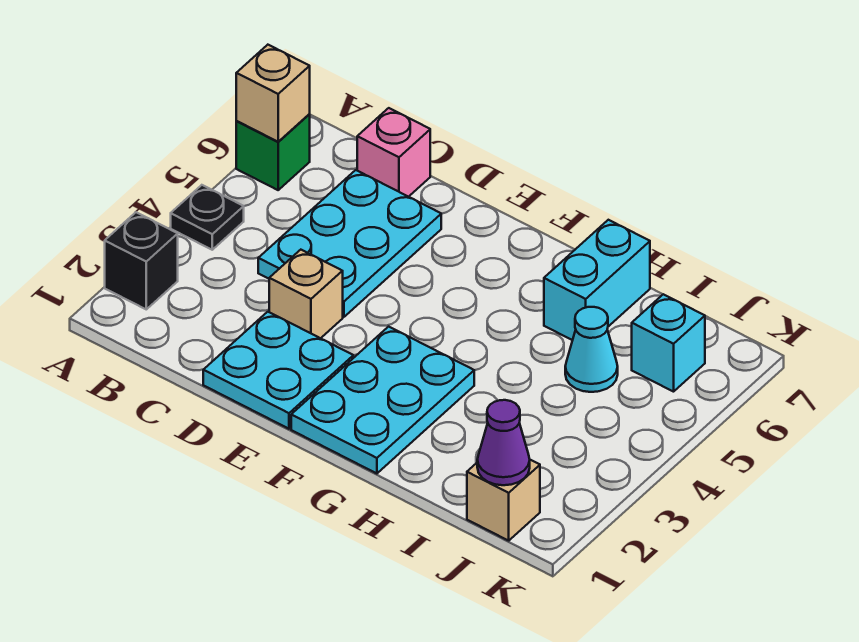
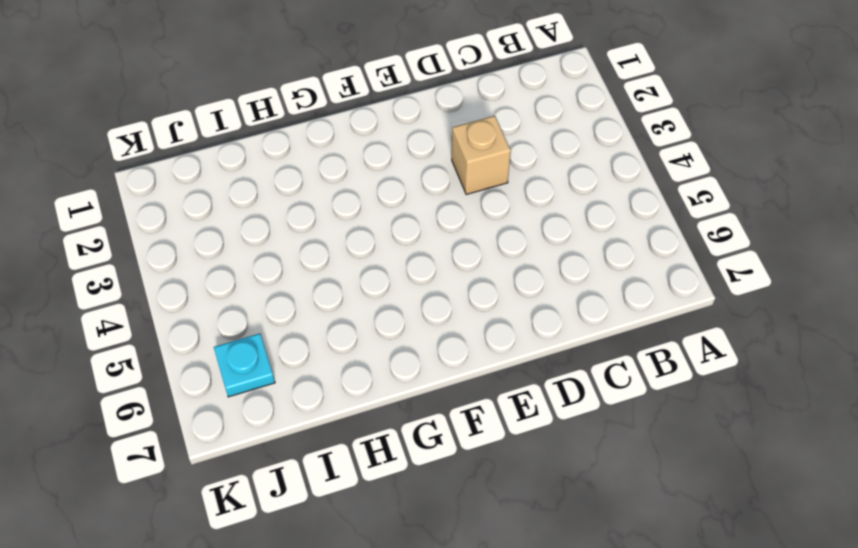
cyan 1x1 plate [214,334,275,397] -> cyan 1x1 brick [632,294,705,392]
none -> black 1x1 brick [105,212,178,309]
none -> black 1x1 plate [171,185,244,250]
none -> green 1x1 brick [236,114,310,190]

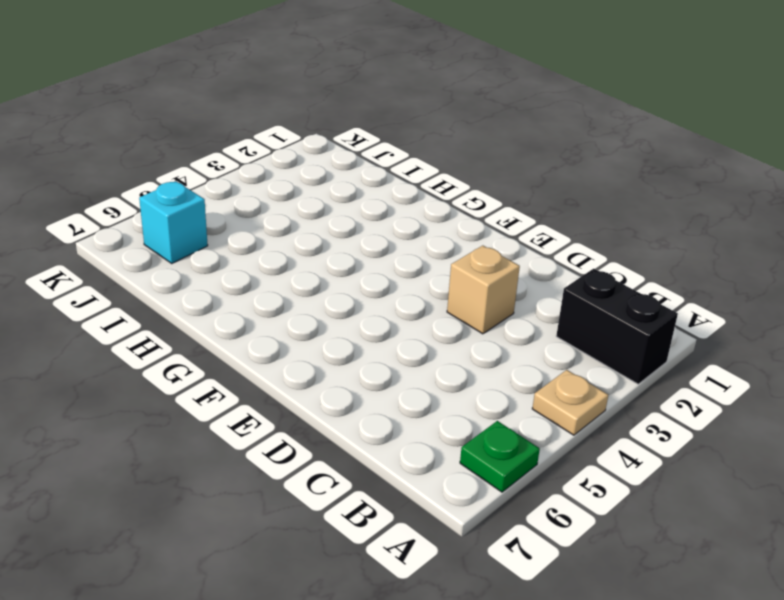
black 1x2 brick [556,269,678,384] -> black 1x1 brick [105,212,178,309]
tan 1x1 plate [532,370,608,435] -> black 1x1 plate [171,185,244,250]
green 1x1 plate [460,421,540,492] -> green 1x1 brick [236,114,310,190]
none -> cyan 2x3 plate [258,170,441,317]
none -> pink 1x1 brick [357,108,430,197]
none -> cyan 2x2 plate [203,312,353,429]

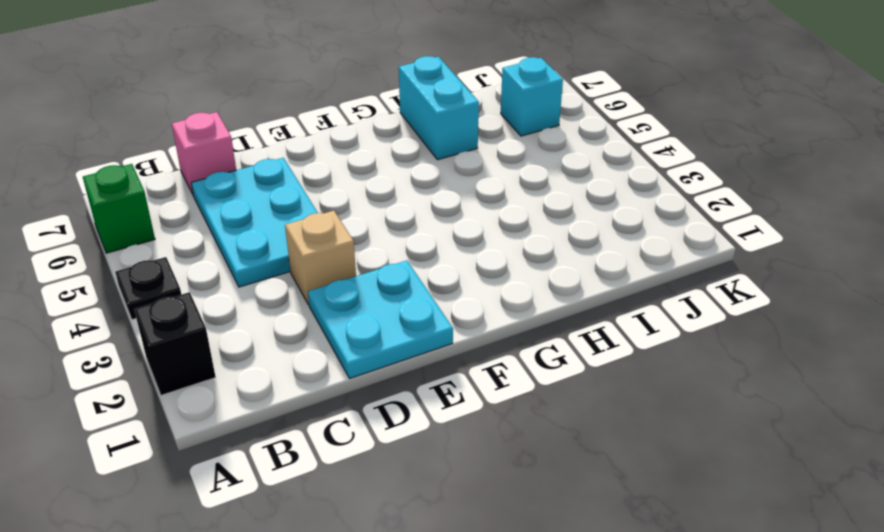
none -> cyan 2x3 plate [291,327,474,474]
none -> cyan 1x1 cone [565,307,618,392]
none -> tan 1x1 brick [467,460,540,541]

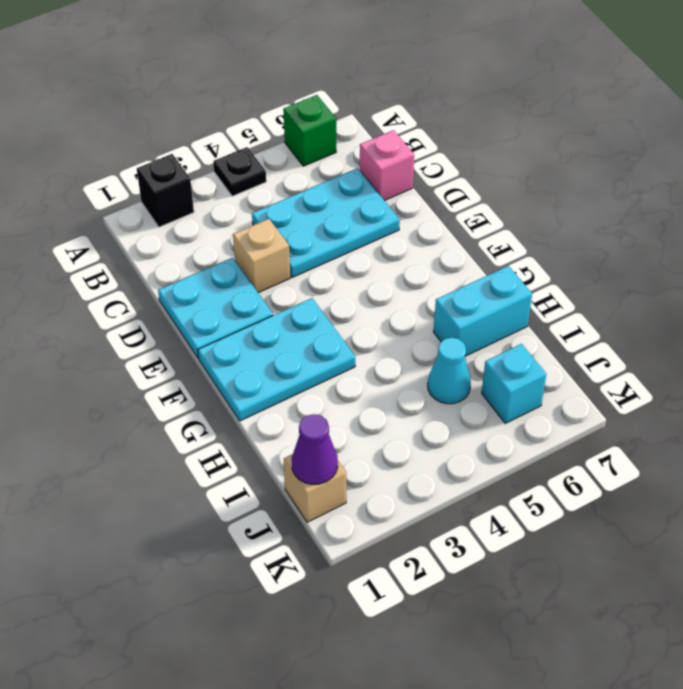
none -> tan 1x1 brick [236,45,310,142]

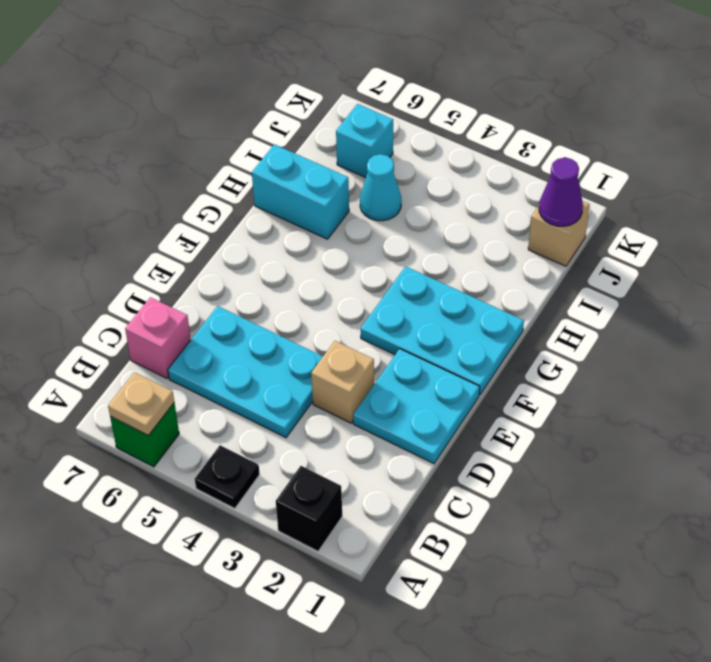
tan 1x1 plate [108,372,174,436] -> tan 1x1 brick [236,45,310,142]

